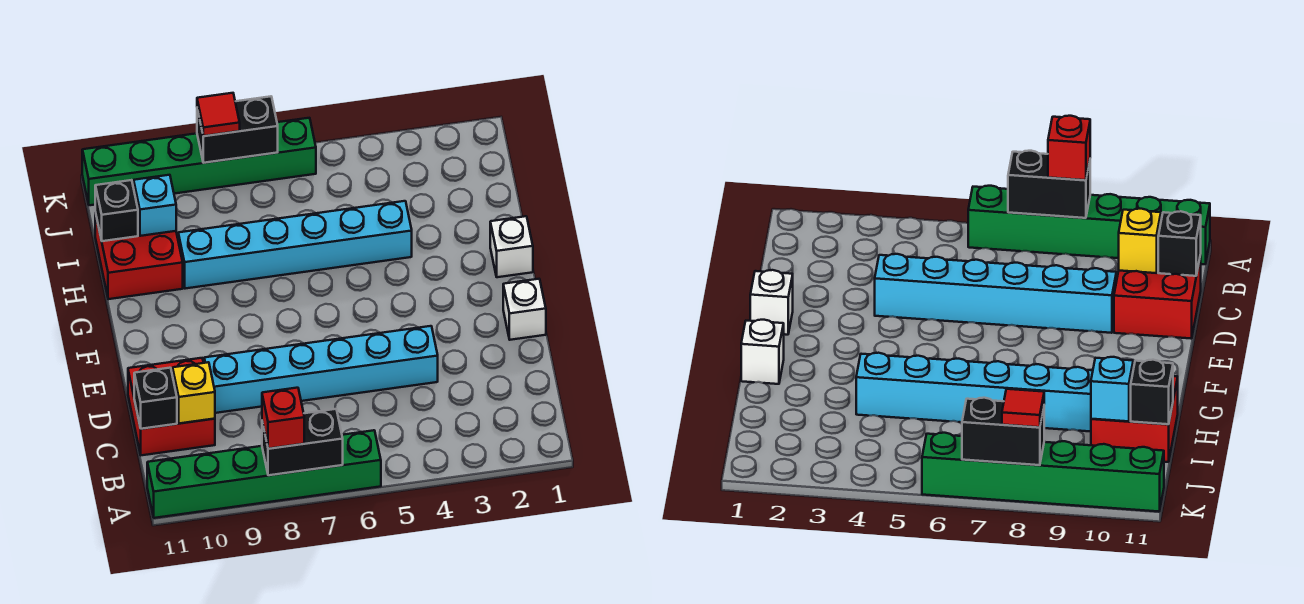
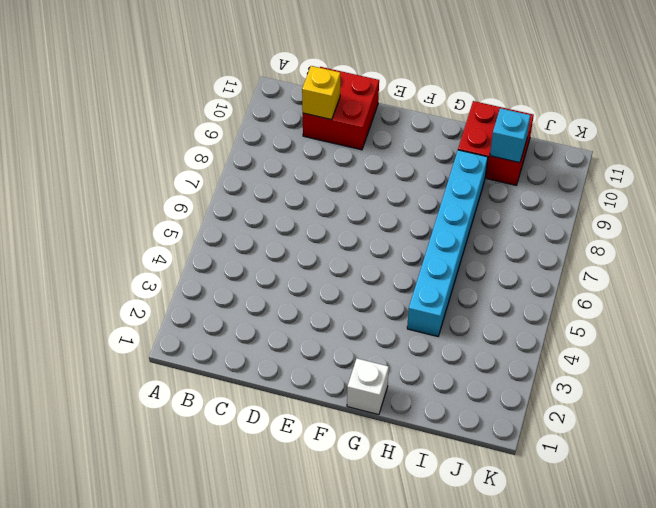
none -> green 1x6 brick [147,430,381,518]
none -> cyan 1x6 brick [204,326,438,413]
none -> white 1x1 brick [503,279,546,340]

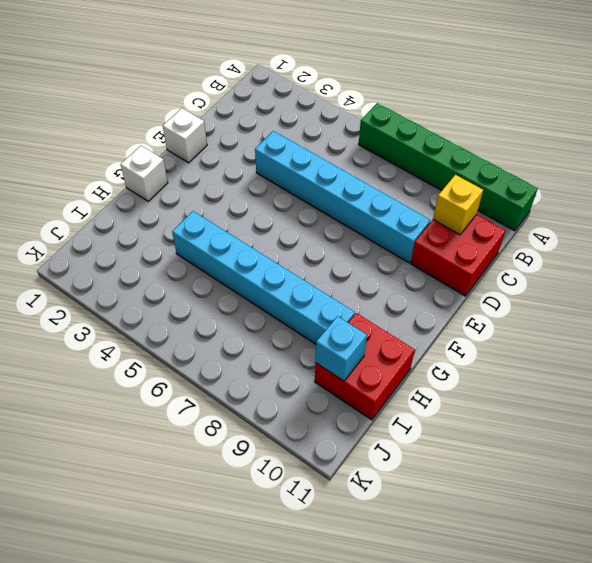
none -> green 1x6 brick [82,118,316,205]
none -> black 1x2 brick [262,409,343,475]
none -> black 1x1 brick [134,368,177,429]

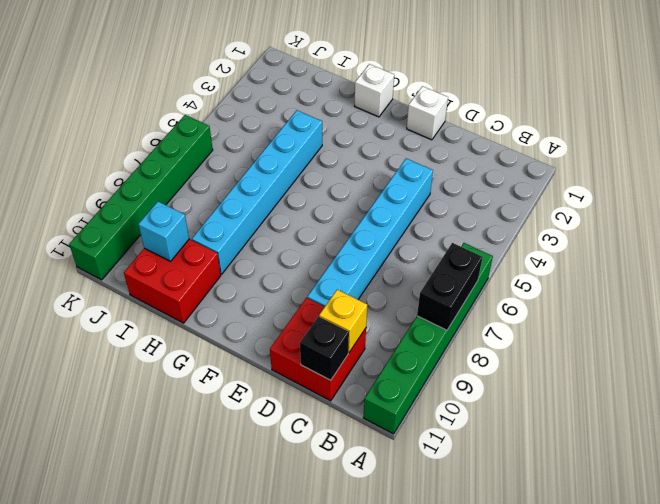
none -> black 1x1 brick [95,180,138,241]
none -> black 1x2 brick [197,96,278,163]
none -> red 1x1 brick [262,388,304,449]

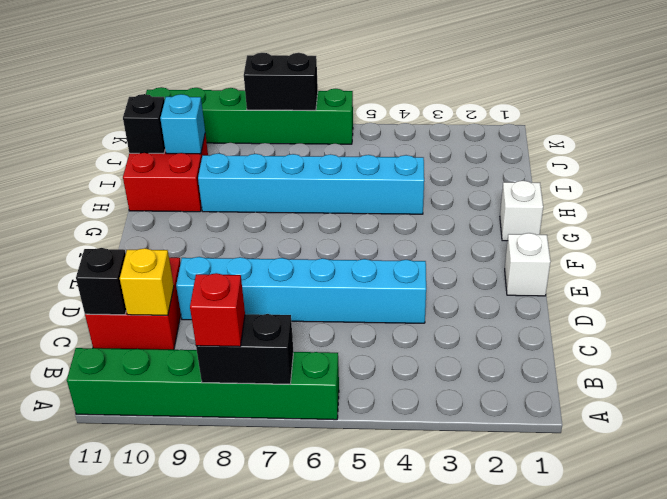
none -> red 1x1 tile [197,93,240,136]

